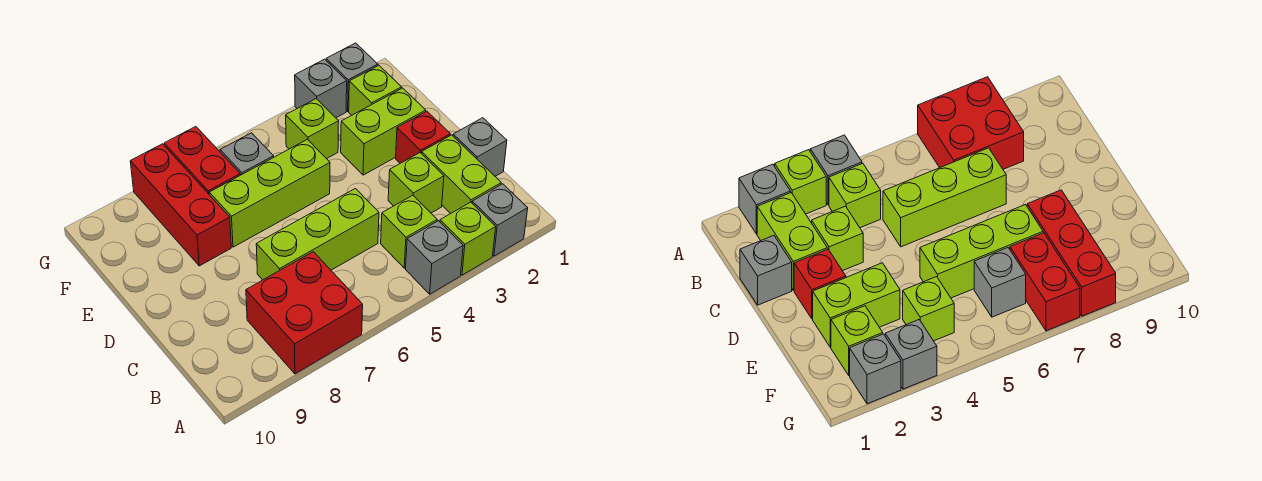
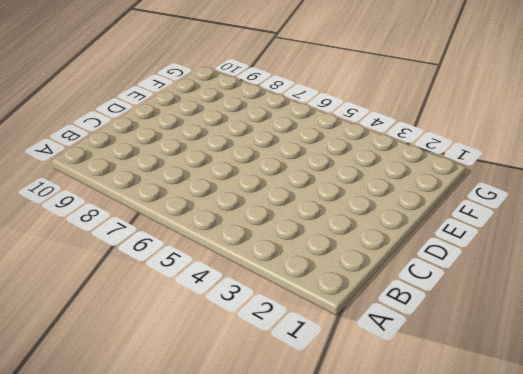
none -> grey 1x1 brick [472,184,528,256]
none -> lime 1x1 brick [440,202,496,275]
none -> grey 1x1 brick [406,221,463,294]

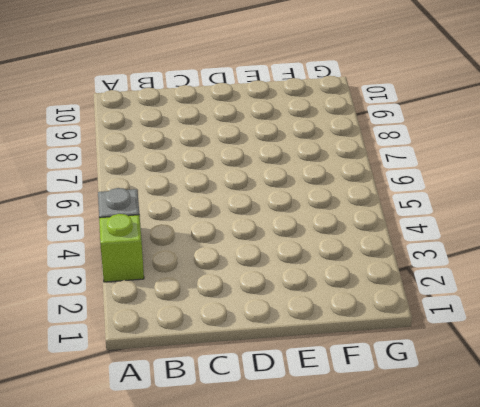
none -> grey 1x1 brick [472,184,528,256]
none -> red 2x2 brick [246,252,363,374]
none -> lime 1x2 brick [422,135,501,214]

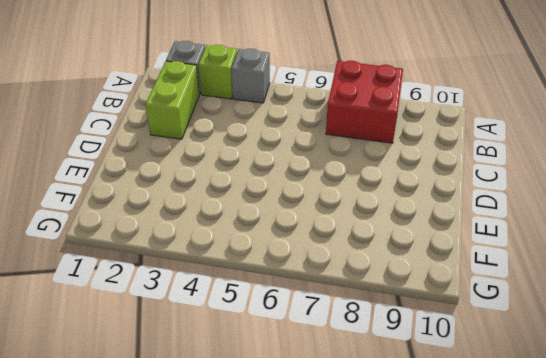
none -> lime 1x1 brick [381,195,437,268]
none -> grey 1x1 brick [453,118,507,176]
none -> lime 1x1 brick [388,153,444,213]

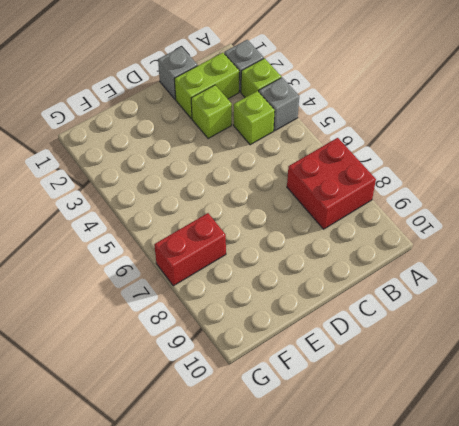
none -> lime 1x3 brick [256,189,379,280]
none -> red 1x1 brick [396,111,450,163]
none -> lime 1x2 brick [341,88,426,175]

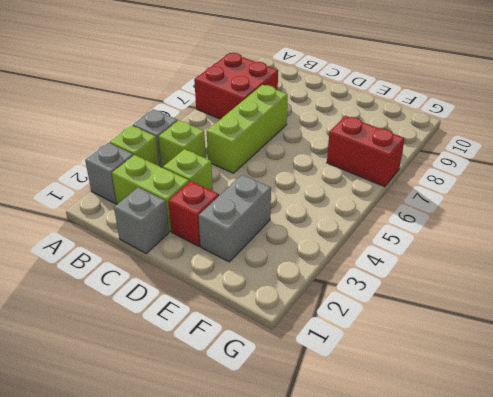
grey 1x2 brick [199,175,271,262] -> lime 1x2 brick [341,88,426,175]
none -> lime 1x3 brick [209,139,330,247]
none -> red 1x3 brick [130,144,231,266]
none -> lime 1x1 brick [349,65,402,115]

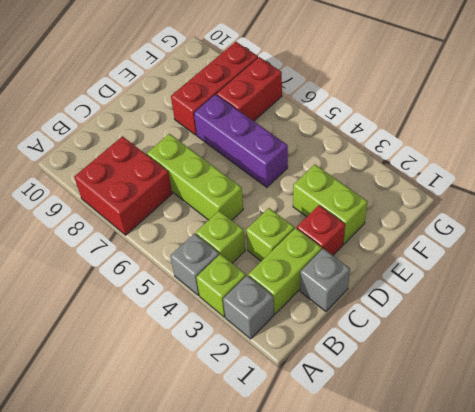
purple 1x3 brick [194,94,288,187] -> lime 1x3 brick [209,139,330,247]
none -> lime 1x1 brick [349,65,402,115]
none -> lime 1x1 brick [286,99,339,159]
none -> grey 1x1 brick [220,133,274,175]

